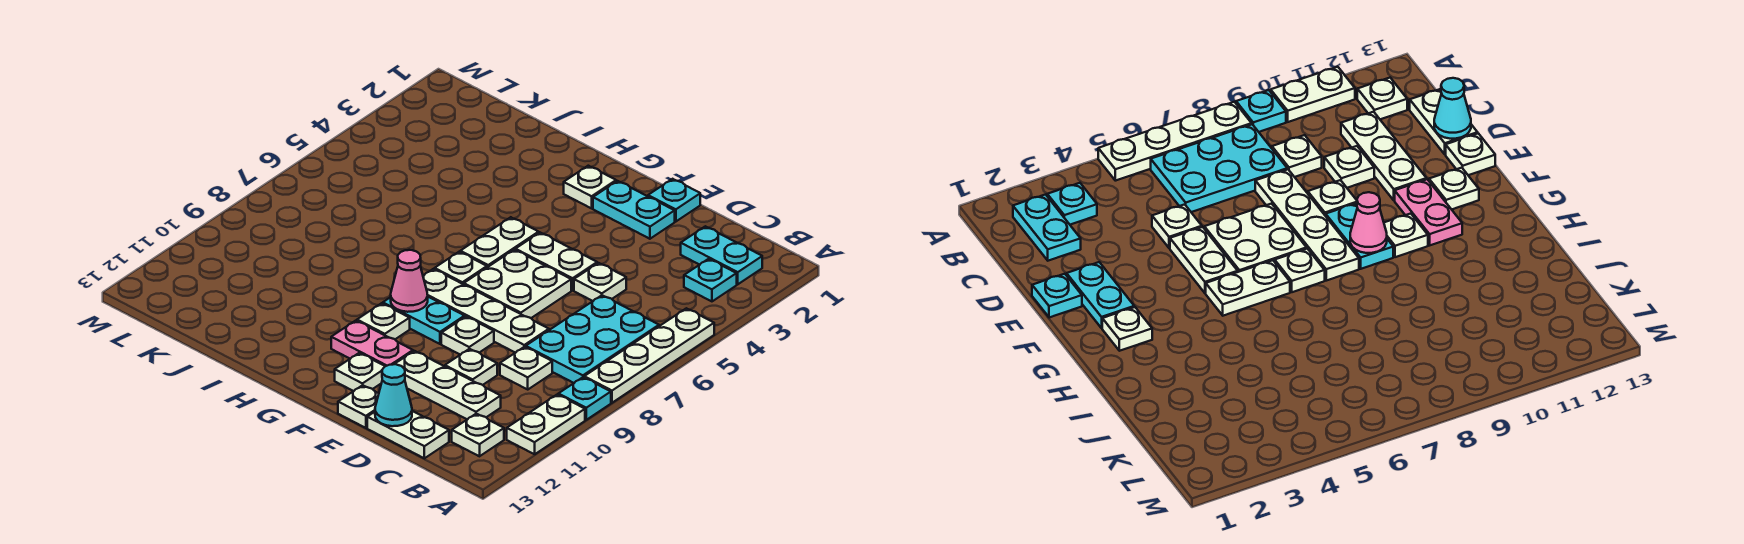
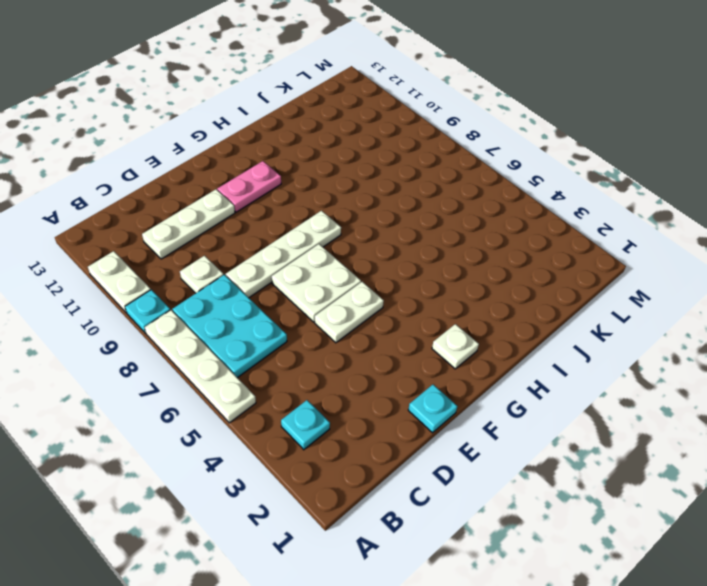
none -> cyan 1x2 plate [681,226,762,284]
none -> white 1x1 plate [452,414,504,456]
none -> white 1x2 plate [367,411,449,458]

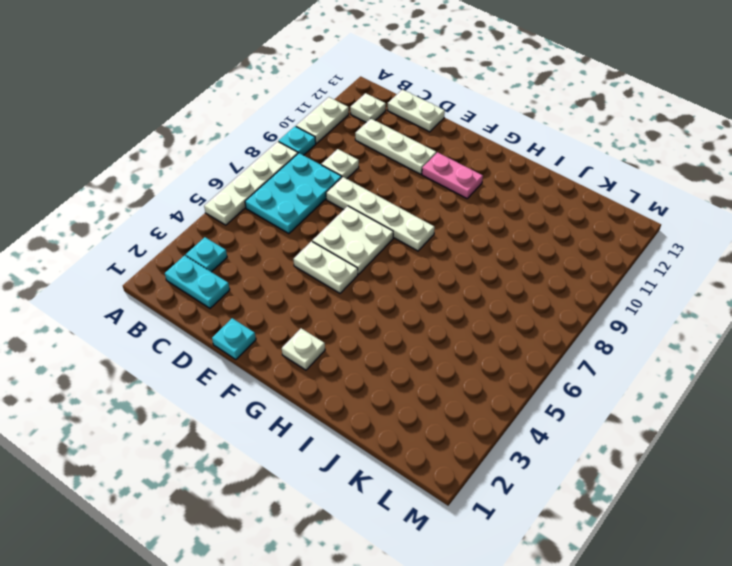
none -> white 1x1 plate [574,263,626,301]
none -> white 1x1 plate [445,349,497,385]
none -> cyan 1x2 plate [593,181,675,239]

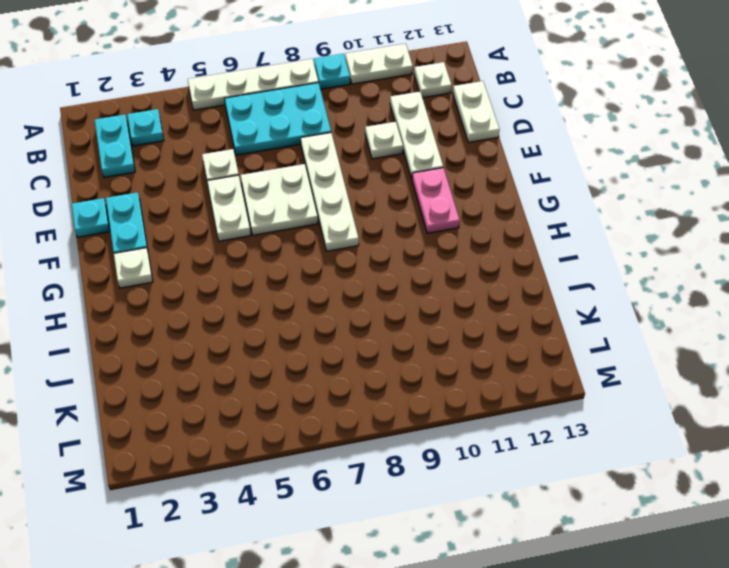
none -> white 1x1 plate [500,347,552,389]
none -> white 1x1 plate [441,317,494,355]
none -> white 1x1 plate [338,385,379,428]

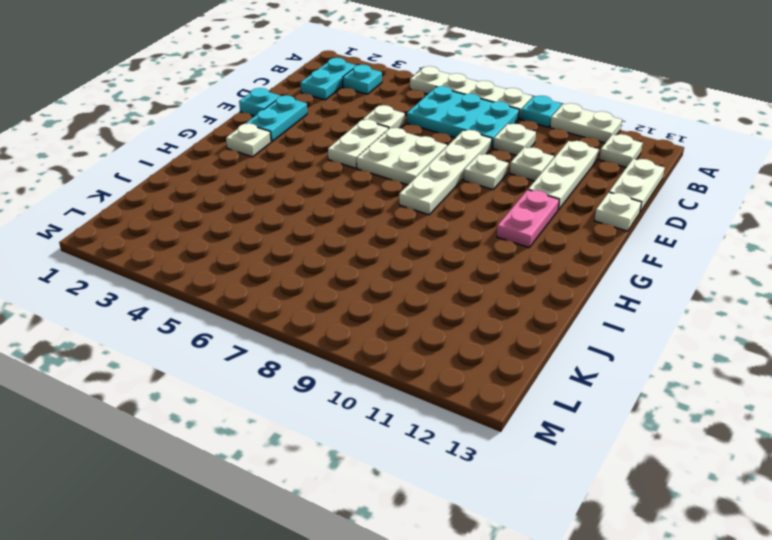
none -> cyan 1x2 plate [383,297,465,344]
none -> white 1x1 plate [335,353,385,391]
none -> white 1x2 plate [460,217,539,267]

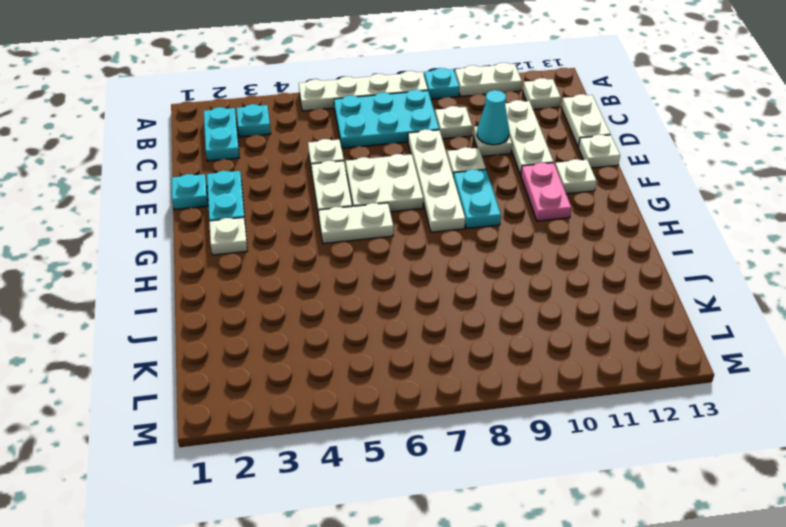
cyan 1x1 cone [477,90,509,145] -> cyan 1x1 cone moved to [375,364,412,426]
none -> white 1x1 plate [435,252,487,284]
none -> white 1x1 plate [357,303,410,339]
none -> pink 1x1 cone [391,250,428,312]

